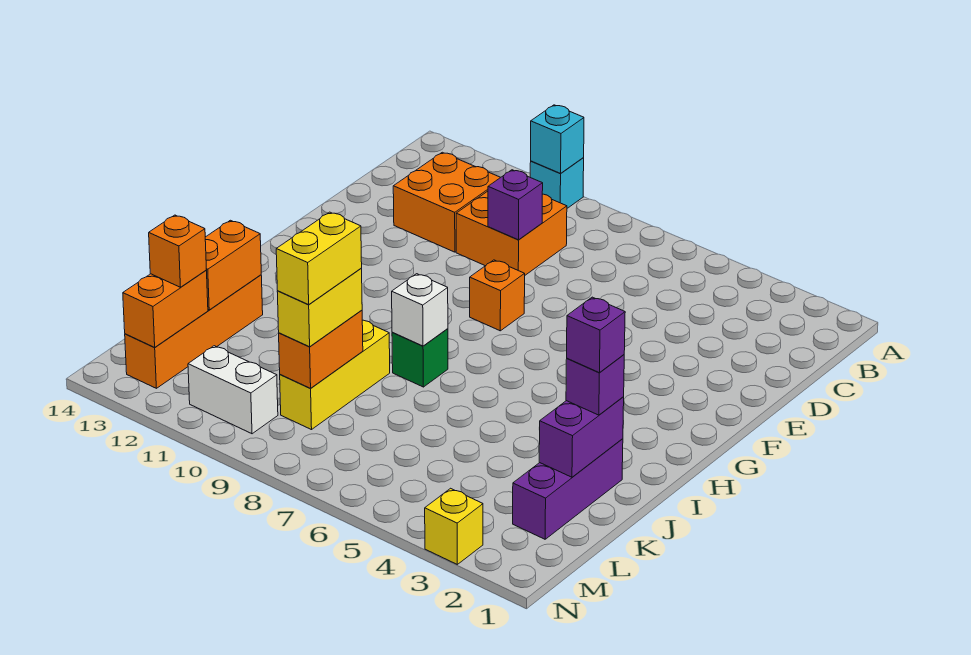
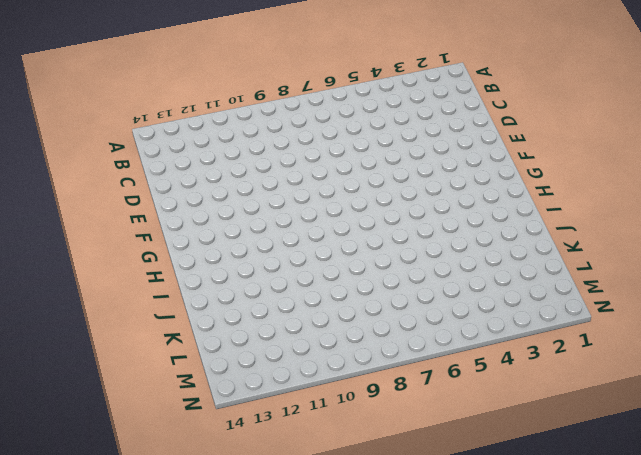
none -> cyan 1x1 brick [530,158,584,208]
none -> orange 2x2 brick [456,191,567,275]
none -> orange 2x2 brick [393,152,501,252]

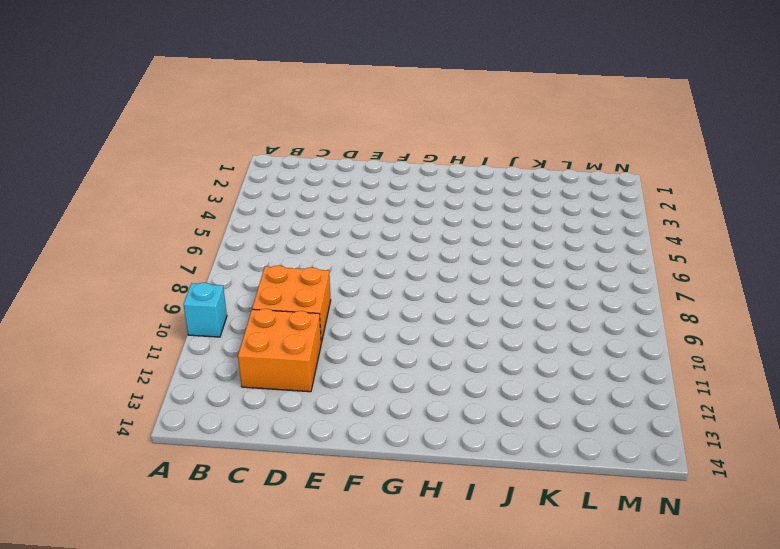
none -> orange 1x1 brick [470,260,525,331]
none -> green 1x1 brick [392,329,448,387]
none -> purple 1x3 brick [513,439,623,539]

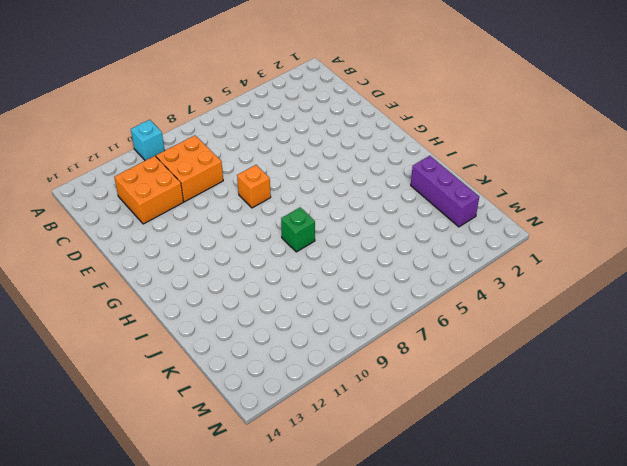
none -> yellow 1x3 brick [280,320,390,430]
none -> orange 1x4 brick [125,275,263,388]
none -> white 1x2 brick [188,346,278,434]

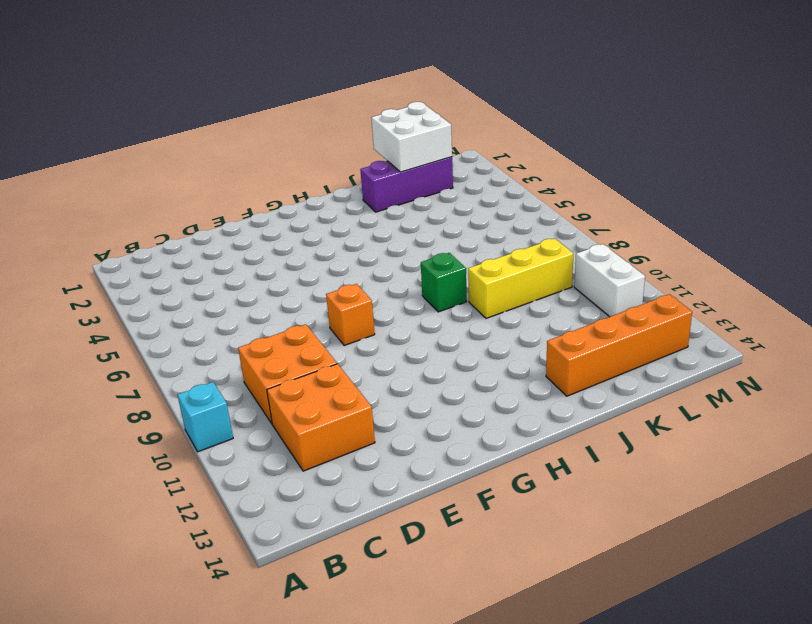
white 2x2 brick [371,102,452,172] -> purple 1x2 brick [539,397,624,477]
none -> yellow 1x1 brick [425,488,483,564]
none -> cyan 1x1 brick [531,105,584,173]
none -> purple 1x1 brick [488,170,543,240]

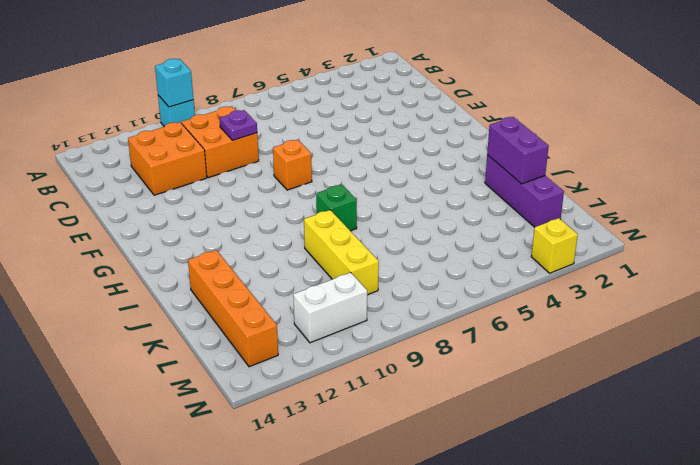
purple 1x1 plate [219,110,257,140] -> purple 1x1 brick [488,170,543,240]
none -> white 1x1 brick [392,274,448,346]
none -> orange 1x2 brick [205,220,261,310]
none -> orange 1x2 brick [279,310,363,388]

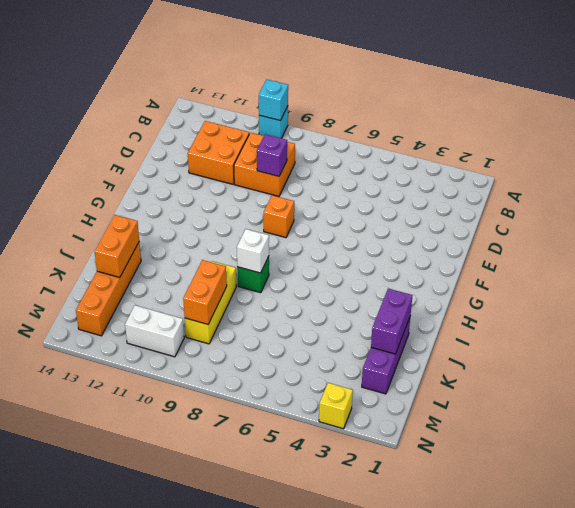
none -> orange 1x2 brick [123,271,208,348]
none -> purple 1x1 brick [566,355,624,415]
none -> yellow 1x2 brick [277,269,362,347]

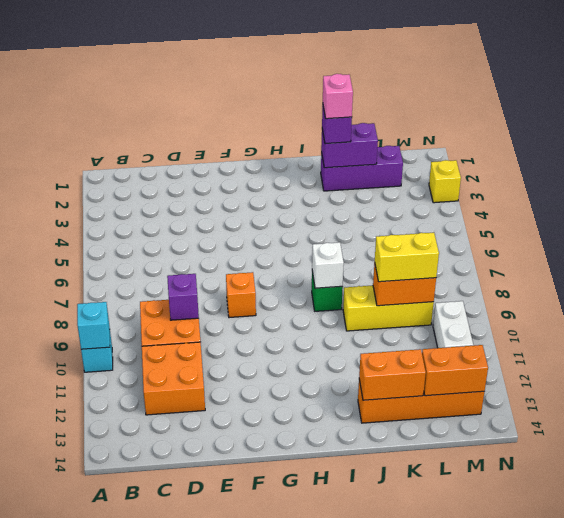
pink 1x1 brick [323,74,353,119] -> purple 1x1 brick [567,297,625,373]
none -> orange 1x1 brick [149,215,206,287]
none -> yellow 1x2 brick [276,212,362,305]

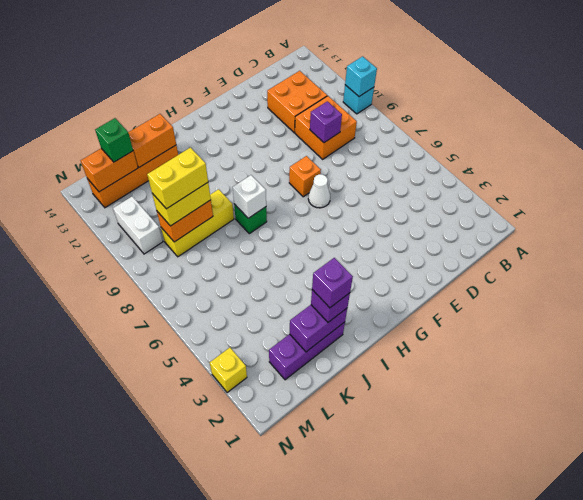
white 1x1 cone [308,174,330,208] -> none
green 1x1 brick [95,118,133,162] -> orange 1x1 brick [149,215,206,287]

